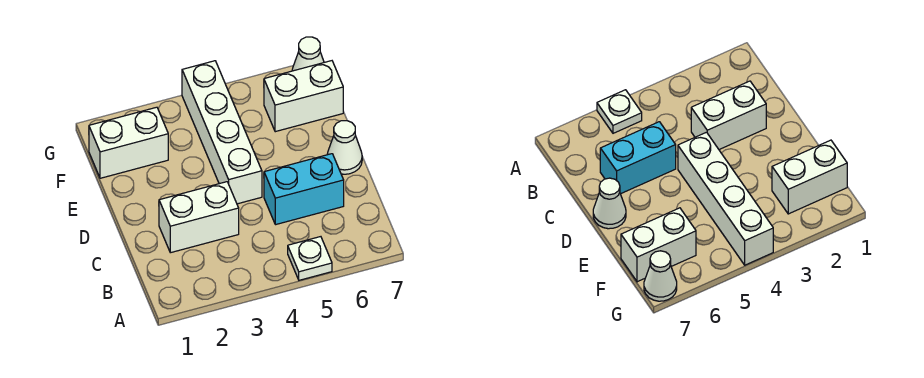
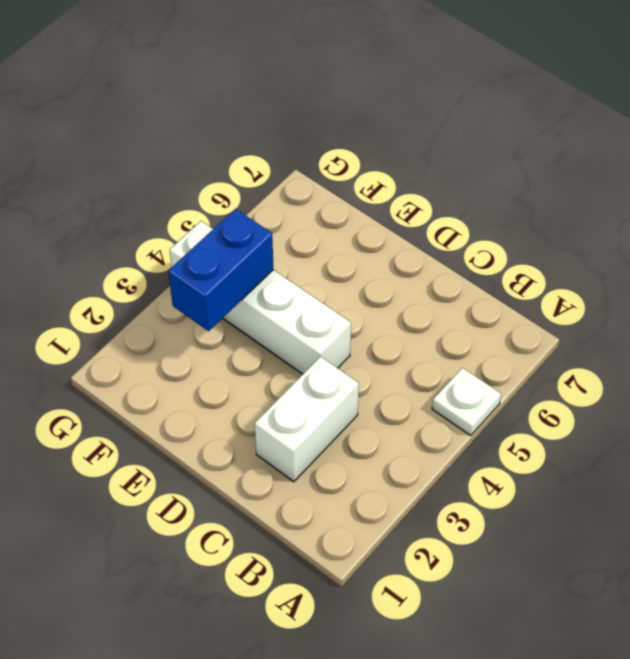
blue 1x2 brick [169,209,274,331] -> none
none -> cyan 1x2 brick [264,154,344,225]
none -> white 1x1 cone [327,121,362,174]

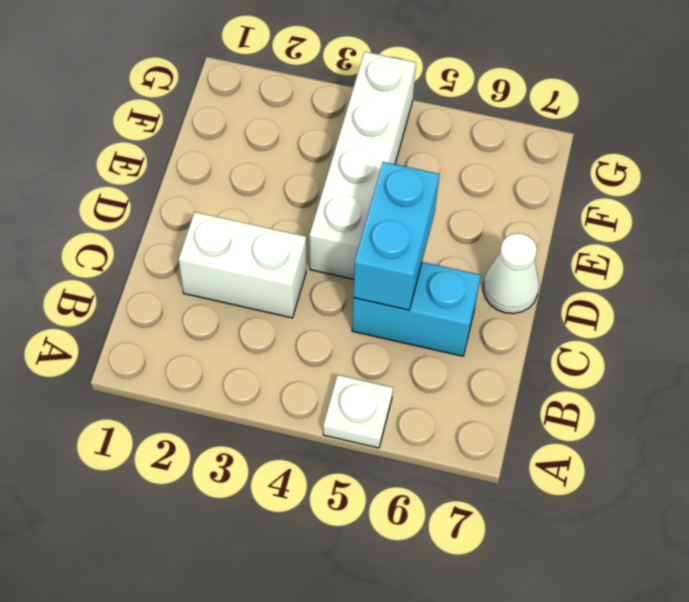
cyan 1x2 brick [353,162,439,310] -> none
none -> white 1x2 brick [89,107,168,178]
none -> white 1x2 brick [264,61,343,132]

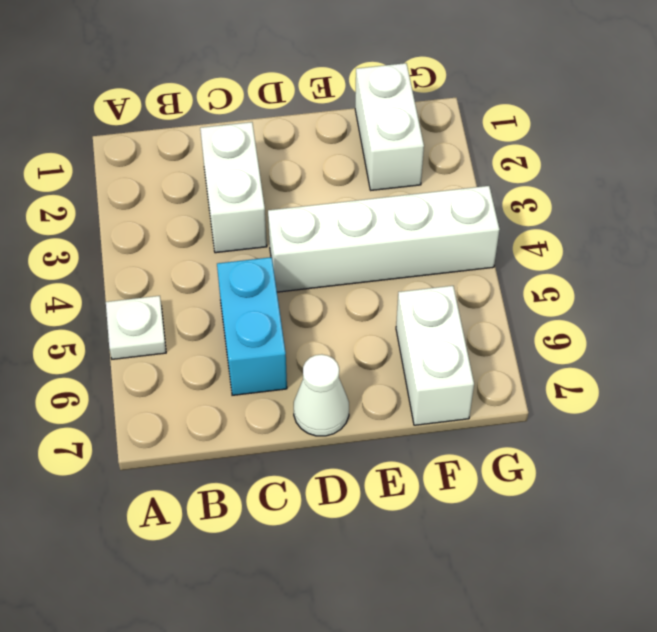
none -> white 1x1 cone [292,37,324,71]

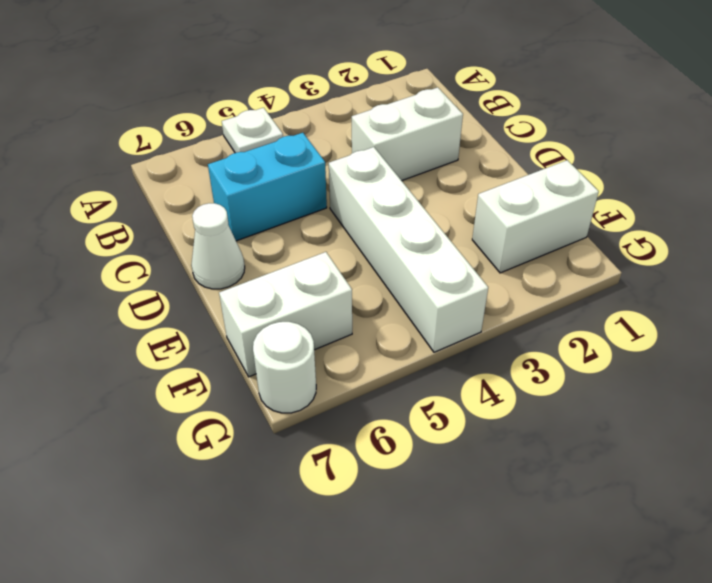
white 1x1 round brick [253,322,316,413] -> white 1x1 cone [292,37,324,71]

